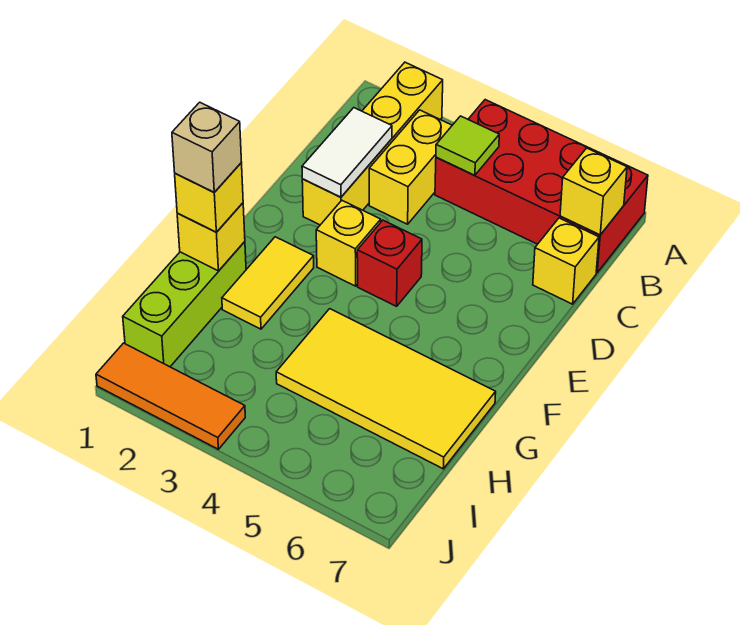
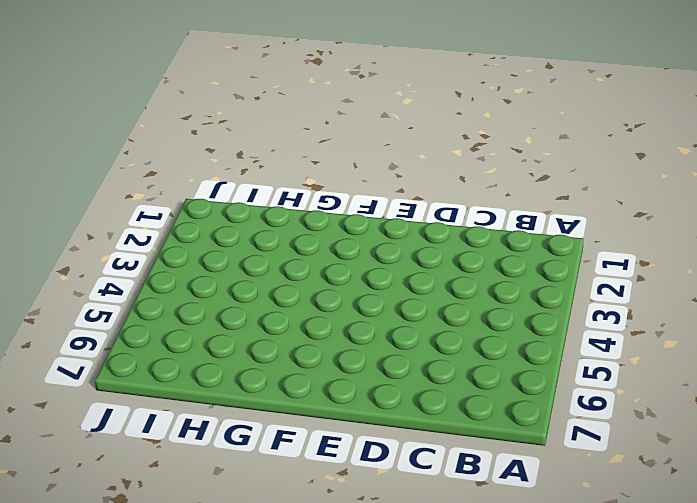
none -> yellow 1x4 brick [302,62,443,225]
none -> red 2x4 brick [435,100,648,273]
none -> yellow 1x2 brick [369,110,452,224]

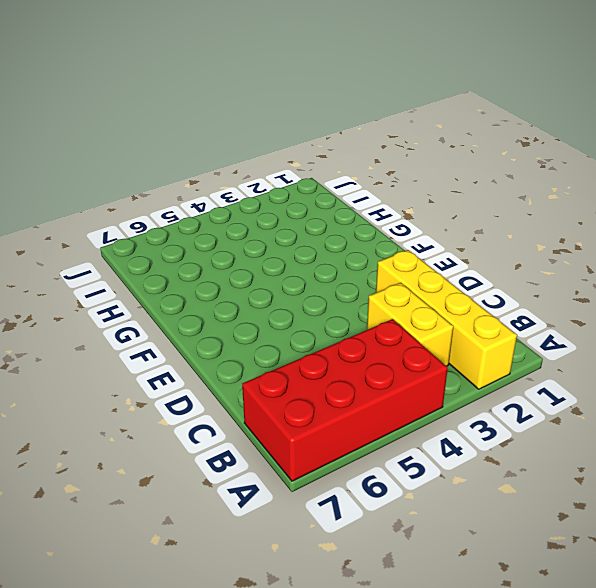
none -> yellow 1x1 brick [533,218,599,304]
none -> yellow 1x1 brick [316,201,381,286]
none -> red 1x1 brick [357,220,422,306]

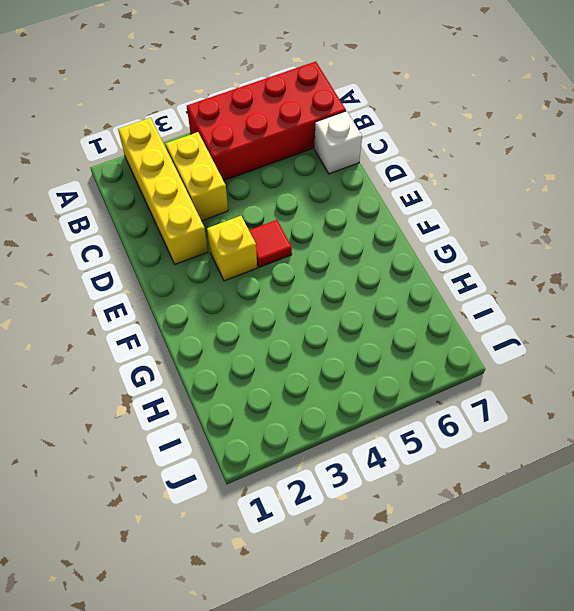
white 1x1 brick [314,111,362,174] -> yellow 1x1 brick [533,218,599,304]
red 1x1 tile [249,220,292,267] -> red 1x1 brick [357,220,422,306]
none -> yellow 1x2 tile [222,237,314,329]
none -> lime 1x3 brick [123,242,246,367]
none -> yellow 2x4 tile [276,309,496,469]

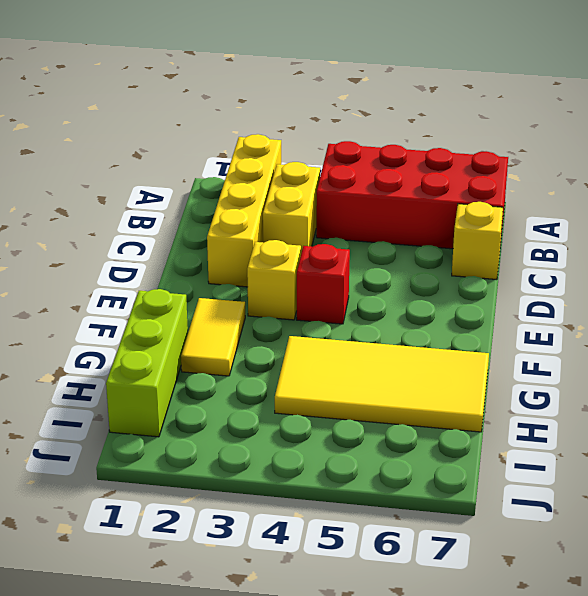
none -> orange 1x3 tile [96,343,245,449]
none -> lime 1x1 tile [436,116,499,175]
none -> yellow 1x1 brick [560,148,627,235]

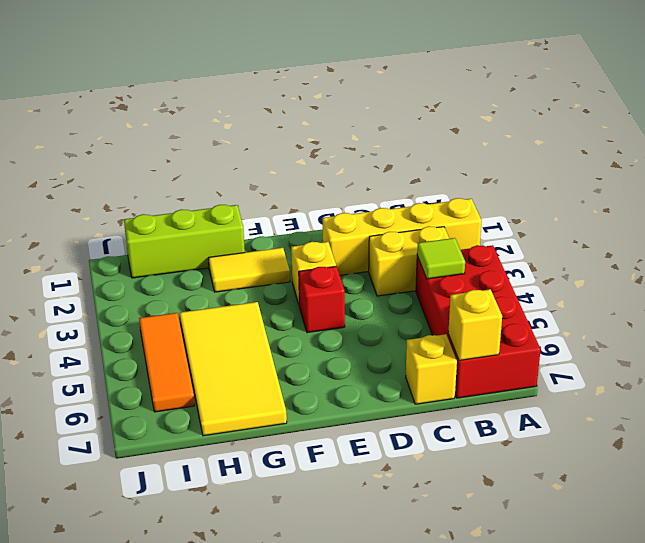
orange 1x3 tile [139,313,195,412] -> orange 1x3 tile moved to [96,343,245,449]
none -> white 1x2 tile [302,108,392,197]
none -> yellow 1x1 brick [177,203,245,271]
none -> yellow 1x1 brick [175,163,243,232]

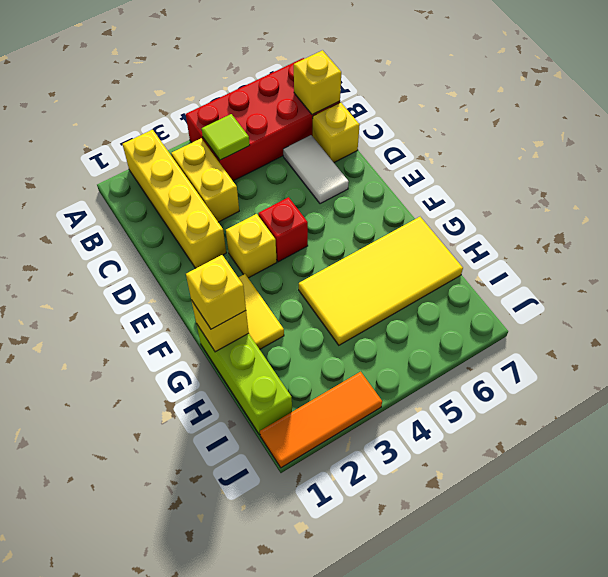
white 1x2 tile [283,135,349,204] -> white 1x2 tile moved to [302,108,392,197]
none -> tan 1x1 brick [172,102,241,192]

